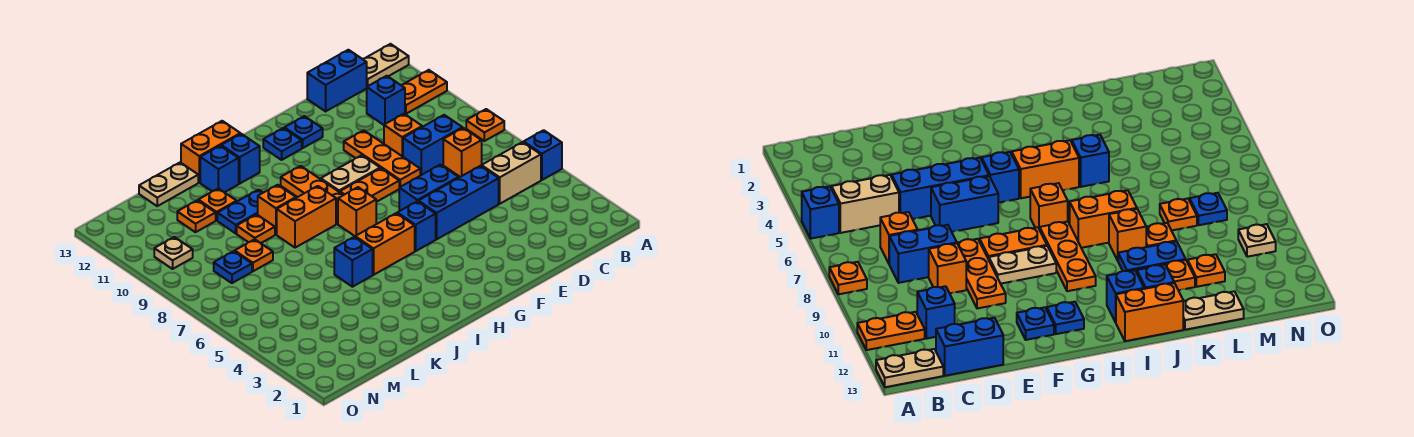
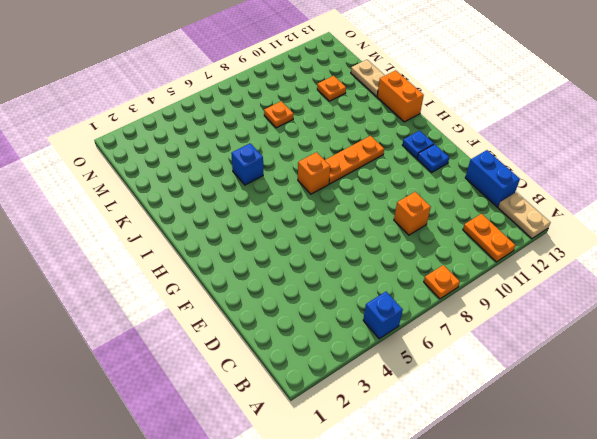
none -> tan 1x2 brick [482,142,541,204]
none -> orange 1x1 brick [443,128,482,177]
none -> blue 1x2 brick [403,115,462,175]
none -> blue 1x1 brick [367,76,405,125]

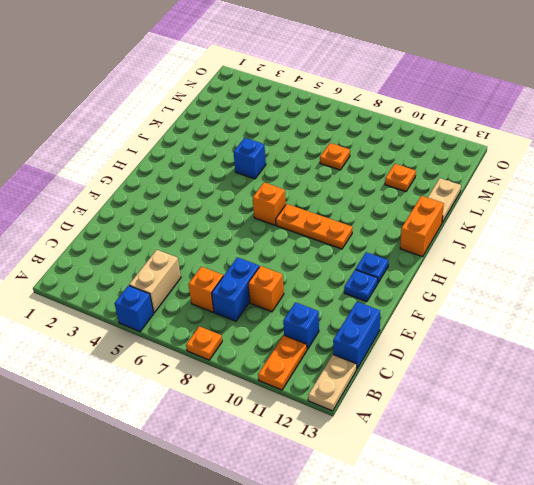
none -> blue 1x3 brick [418,166,499,239]
none -> blue 1x2 brick [399,165,459,211]
none -> orange 1x3 plate [344,130,420,187]
none -> orange 1x2 plate [340,168,399,202]

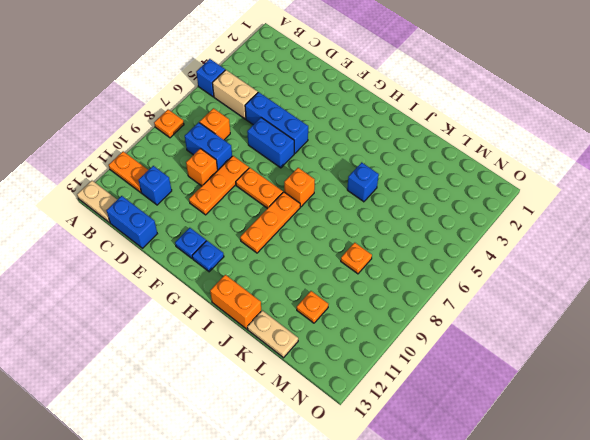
none -> tan 1x2 plate [321,155,380,192]
none -> blue 1x1 brick [397,201,436,251]
none -> orange 1x2 brick [355,213,415,275]
none -> orange 1x2 brick [277,186,336,248]

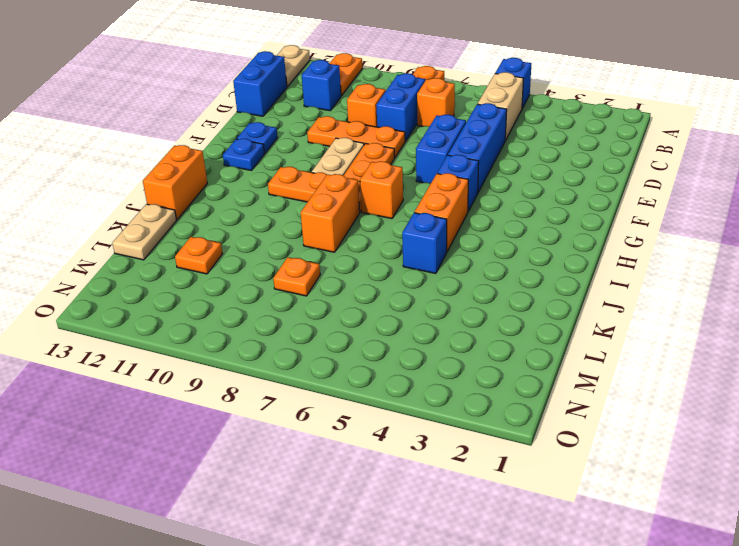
none -> blue 1x1 brick [221,134,260,184]
none -> orange 1x1 brick [258,185,296,235]
none -> blue 1x2 plate [217,190,263,233]
none -> blue 1x1 brick [200,146,239,192]

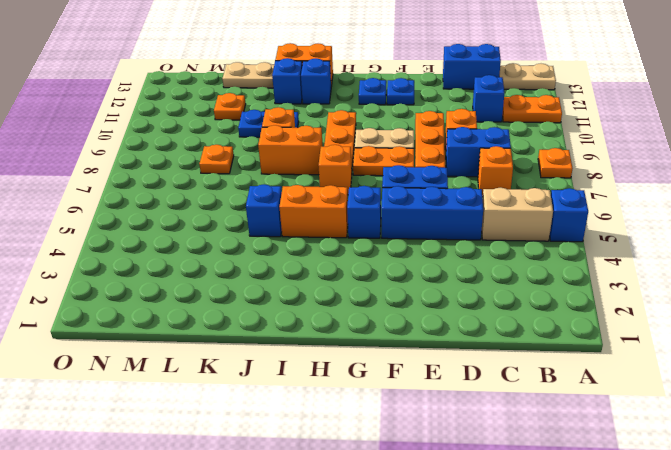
none -> orange 1x1 plate [237,214,275,243]
none -> orange 1x1 plate [198,188,237,220]
none -> blue 1x1 plate [214,251,252,283]
none -> tan 1x1 plate [154,237,193,269]

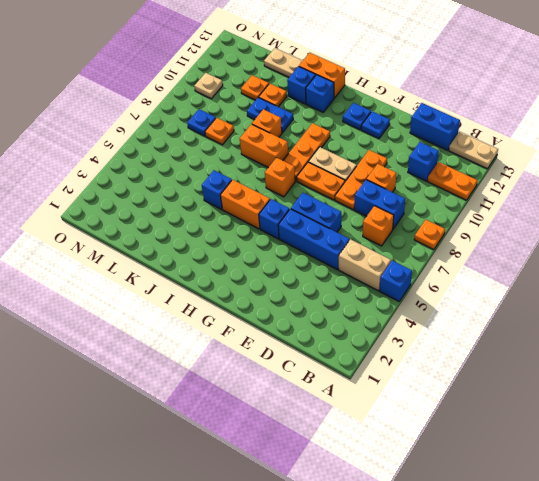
none -> orange 1x1 plate [237,214,275,243]

